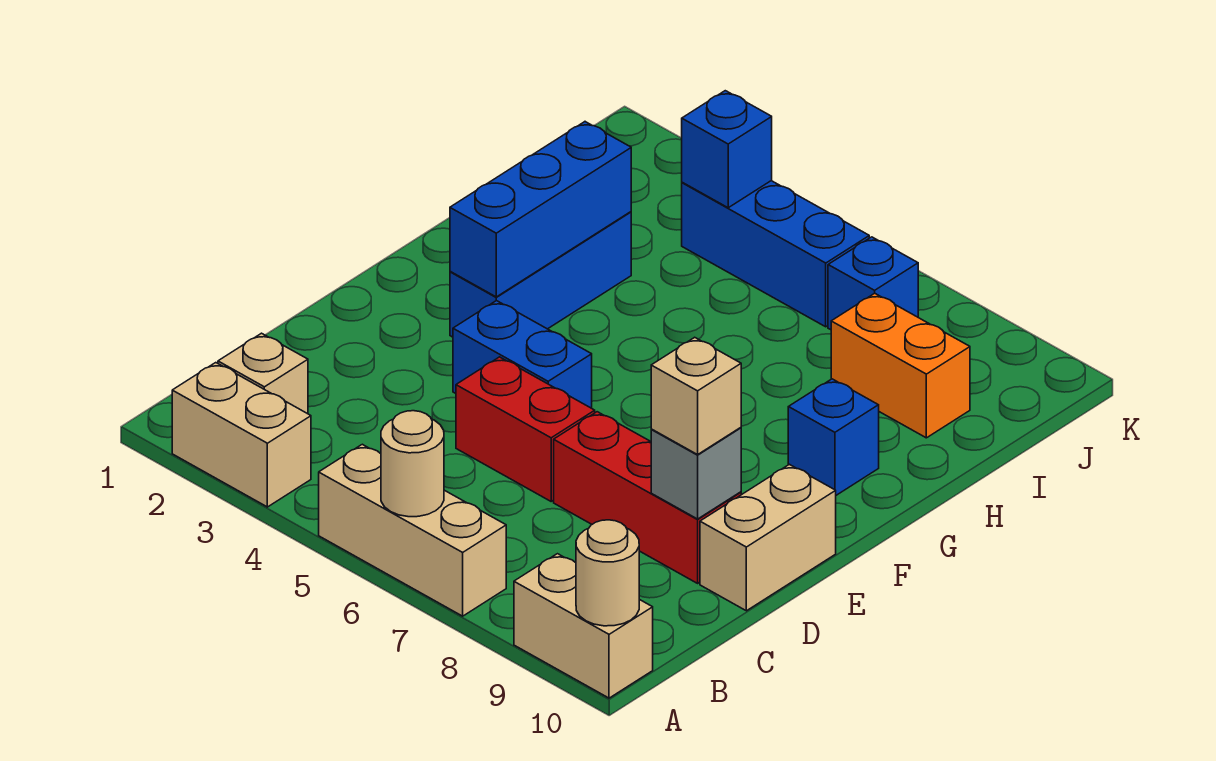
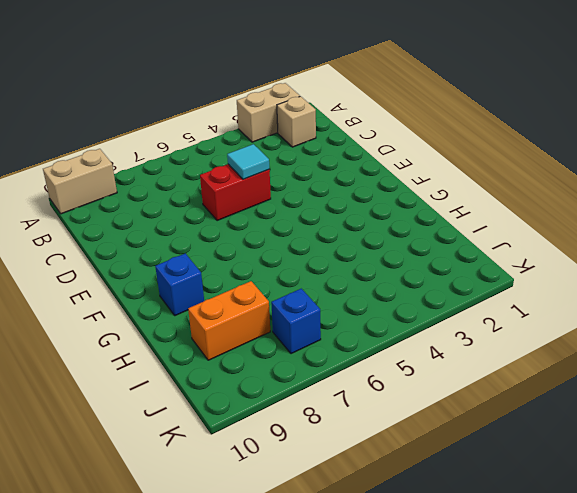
cyan 1x1 tile [227,144,269,179] -> none
none -> tan 1x3 brick [319,444,506,616]
none -> red 1x3 brick [554,412,741,583]
none -> tan 1x2 brick [700,464,836,611]

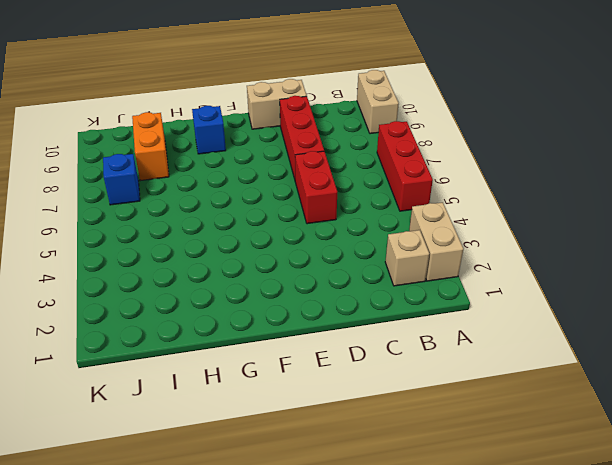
red 1x3 brick [377,121,433,211] -> tan 1x3 brick [319,444,506,616]
none -> blue 1x2 brick [453,301,592,408]
none -> blue 1x3 brick [450,212,631,337]
none -> blue 1x3 brick [682,181,869,327]

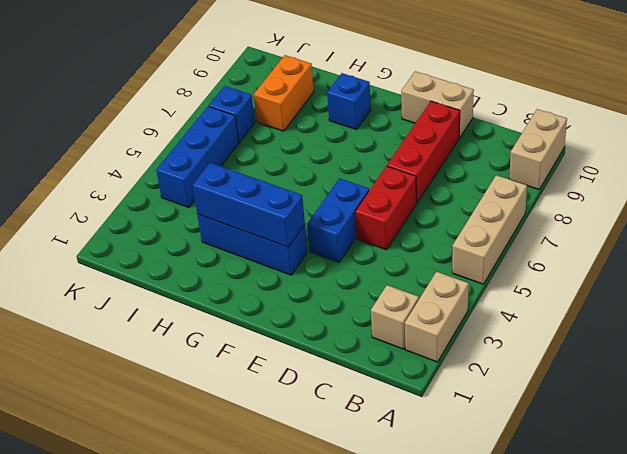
none -> tan 1x1 round brick [381,411,444,517]
none -> tan 1x1 round brick [576,520,639,626]
none -> grey 1x1 brick [651,428,741,519]

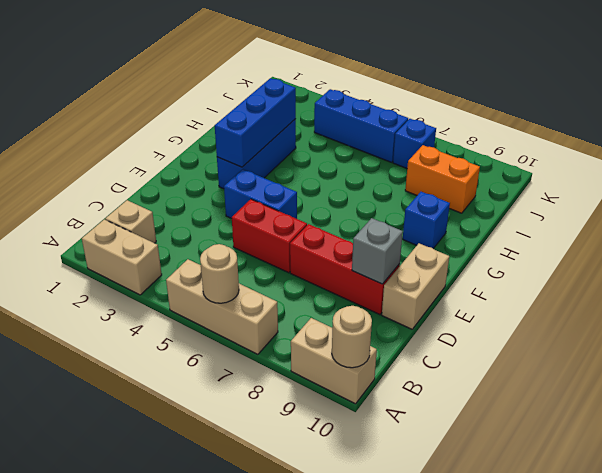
none -> blue 1x1 brick [682,91,772,208]
none -> tan 1x1 brick [651,337,741,455]

